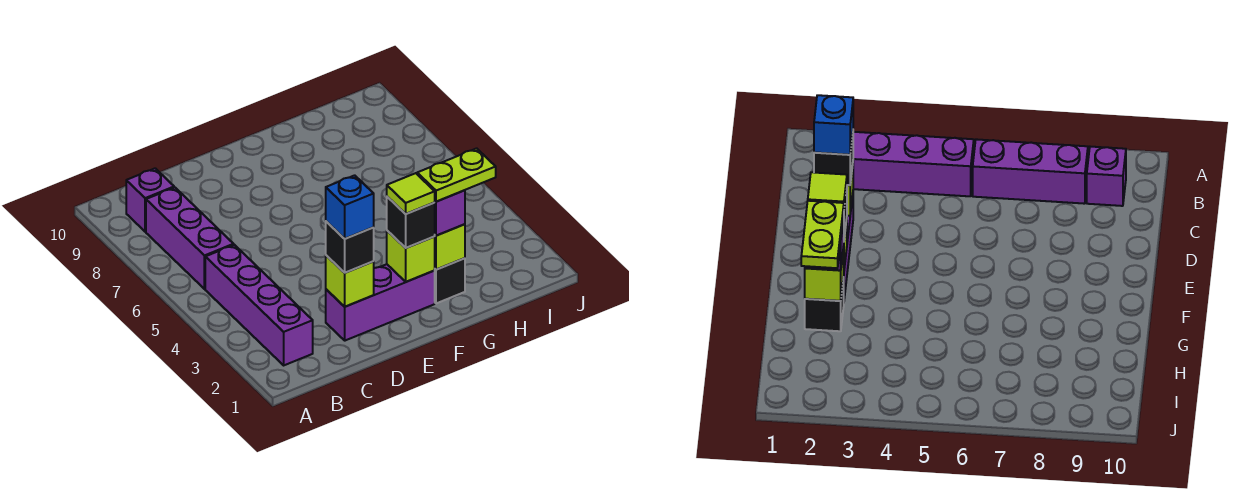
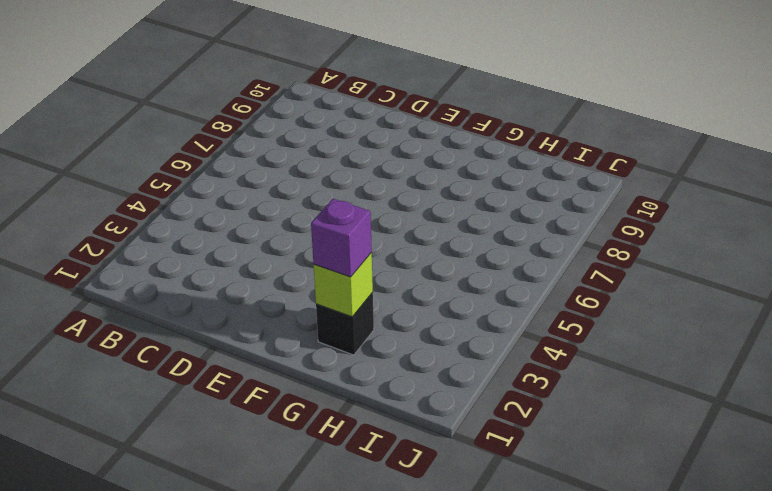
none -> purple 1x4 brick [205,245,313,365]
none -> purple 1x3 brick [146,188,234,289]
none -> purple 1x1 brick [126,168,174,232]

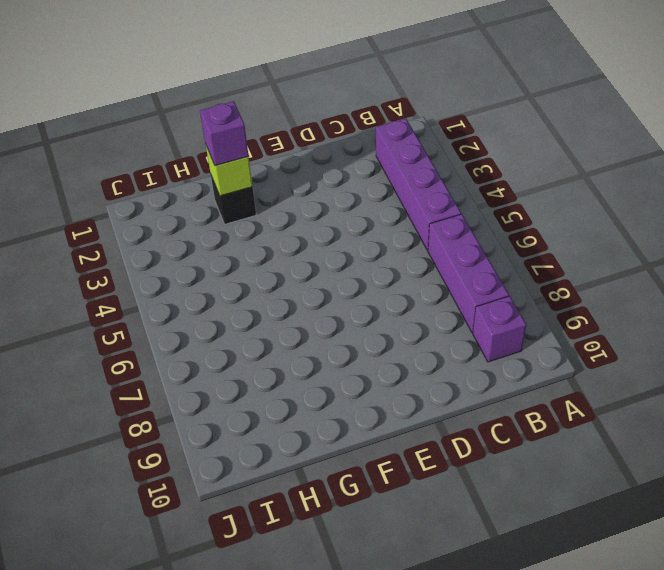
none -> purple 1x3 brick [326,264,435,341]
none -> lime 1x1 brick [326,255,374,307]
none -> lime 1x1 brick [387,231,435,282]

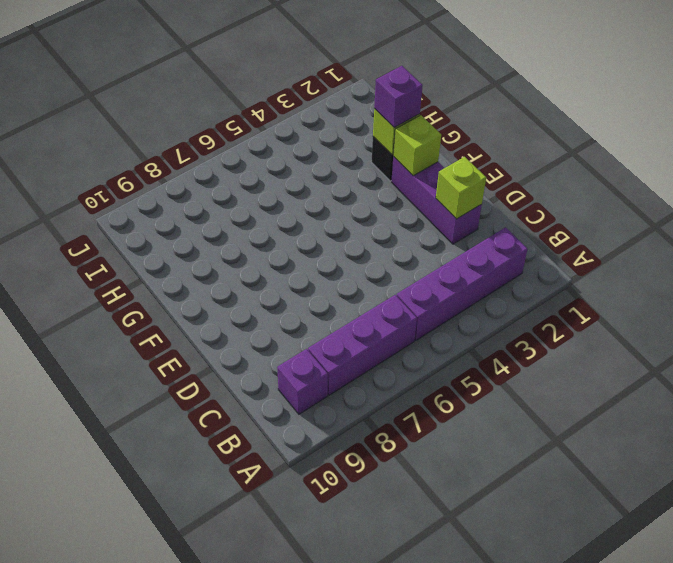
none -> black 1x1 brick [326,221,374,273]
none -> black 1x1 brick [387,197,435,248]
none -> blue 1x1 brick [326,175,374,239]

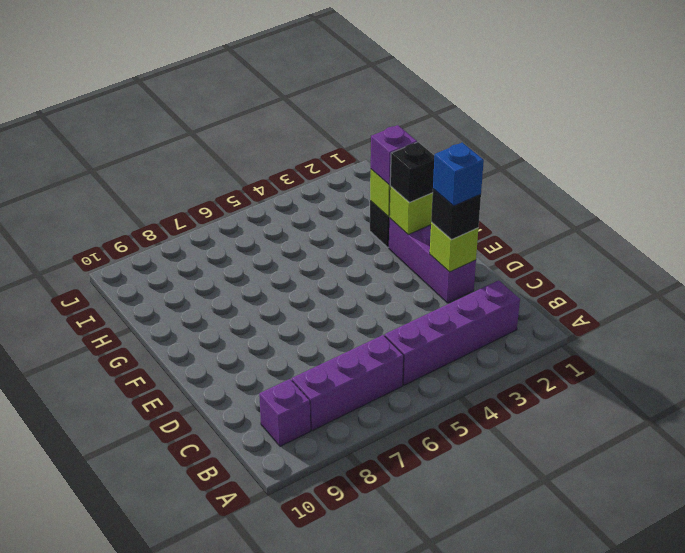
none -> lime 1x1 tile [387,173,435,214]
none -> lime 1x2 plate [417,148,496,202]

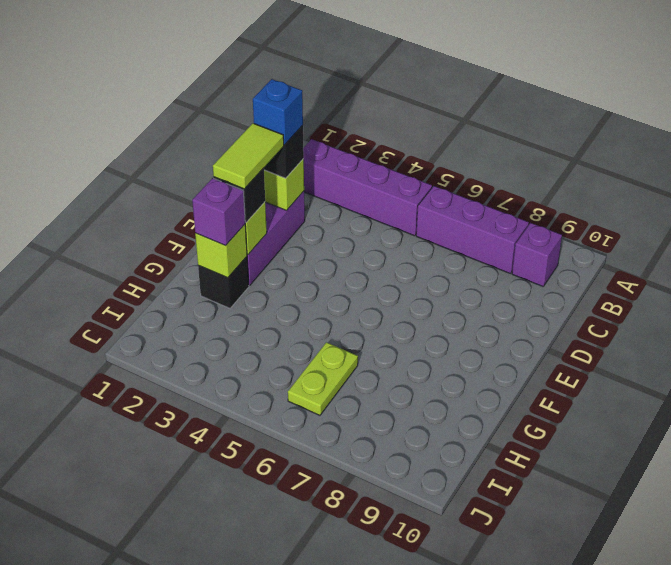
lime 1x2 tile [213,123,284,189] -> lime 1x1 tile [387,173,435,214]
lime 1x2 plate [288,342,358,415] -> lime 1x2 plate moved to [417,148,496,202]

